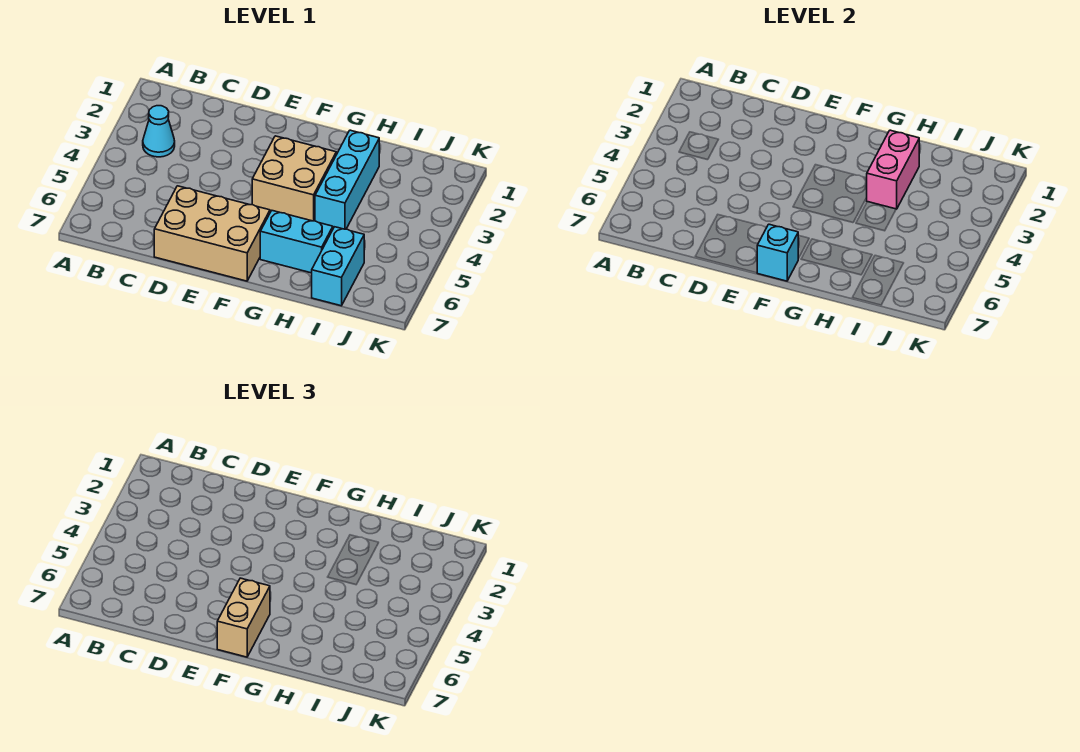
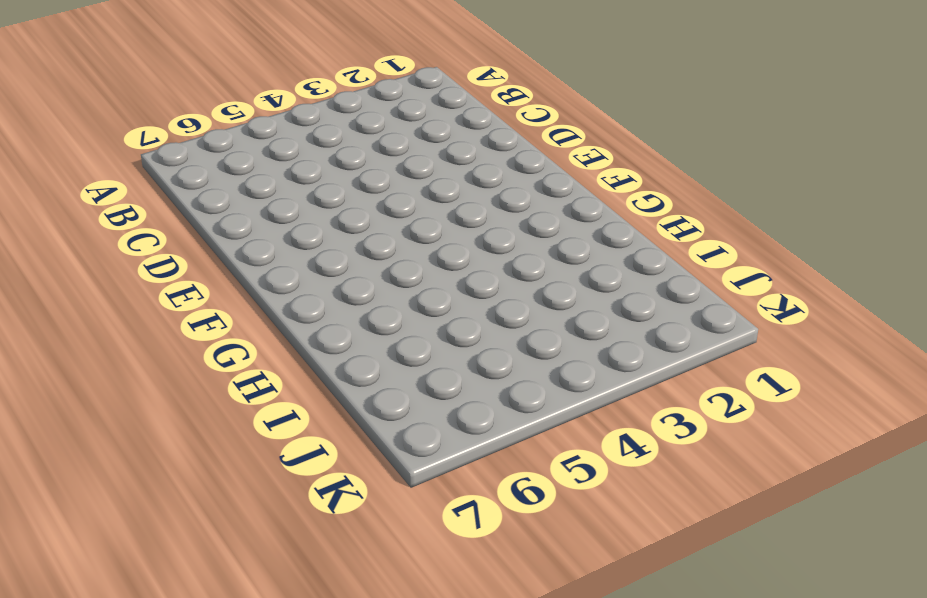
none -> cyan 1x1 cone [143,106,175,157]
none -> tan 2x3 brick [154,186,270,281]

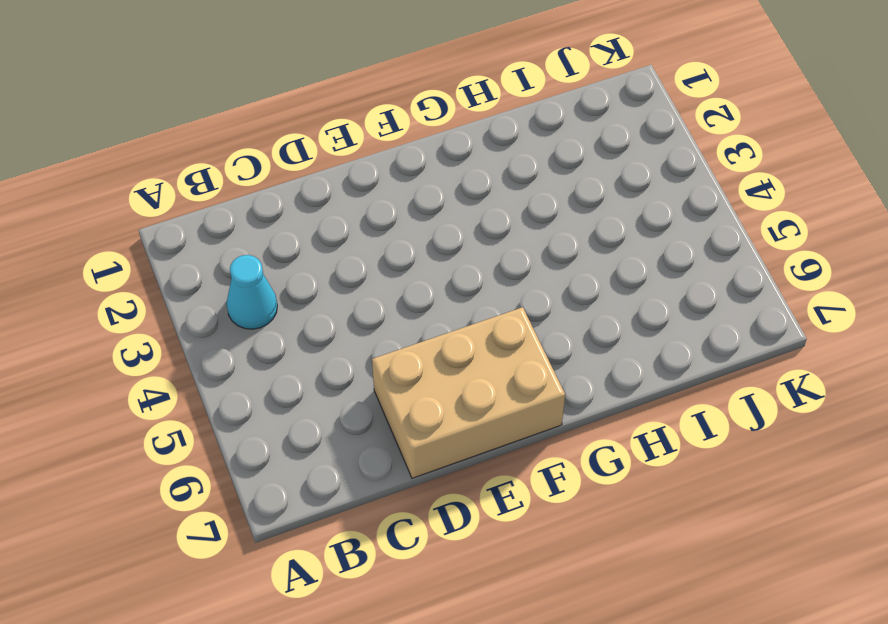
none -> tan 2x2 brick [252,136,336,221]
none -> cyan 1x2 brick [260,211,333,273]

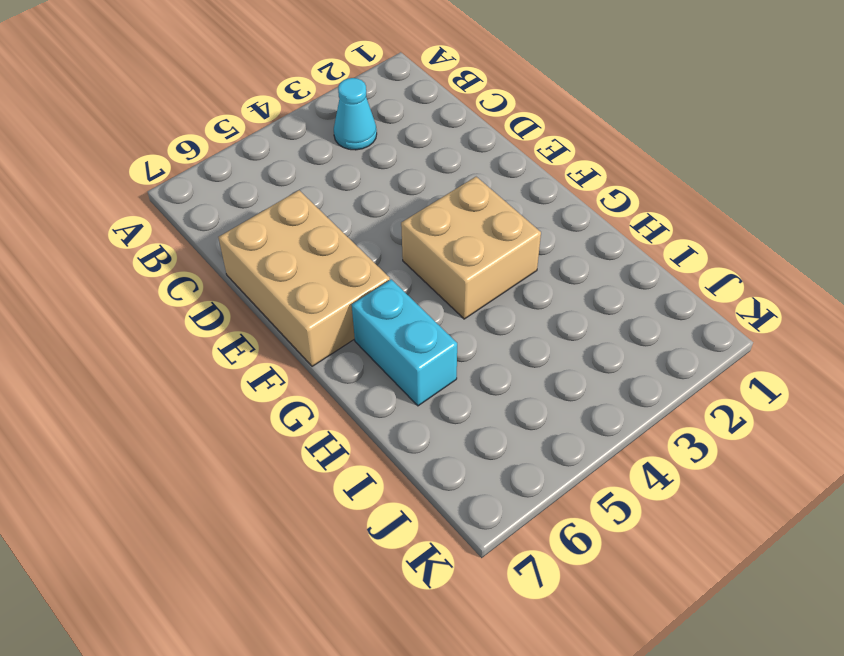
none -> cyan 1x3 brick [315,130,379,229]
none -> cyan 1x2 brick [312,227,364,306]

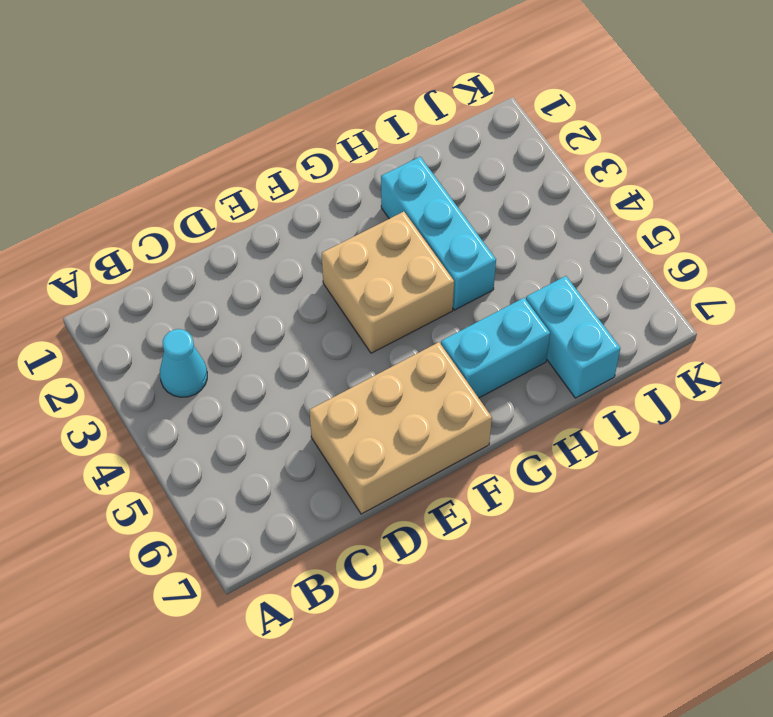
none -> cyan 1x1 brick [757,224,799,281]
none -> pink 1x2 brick [867,130,919,209]

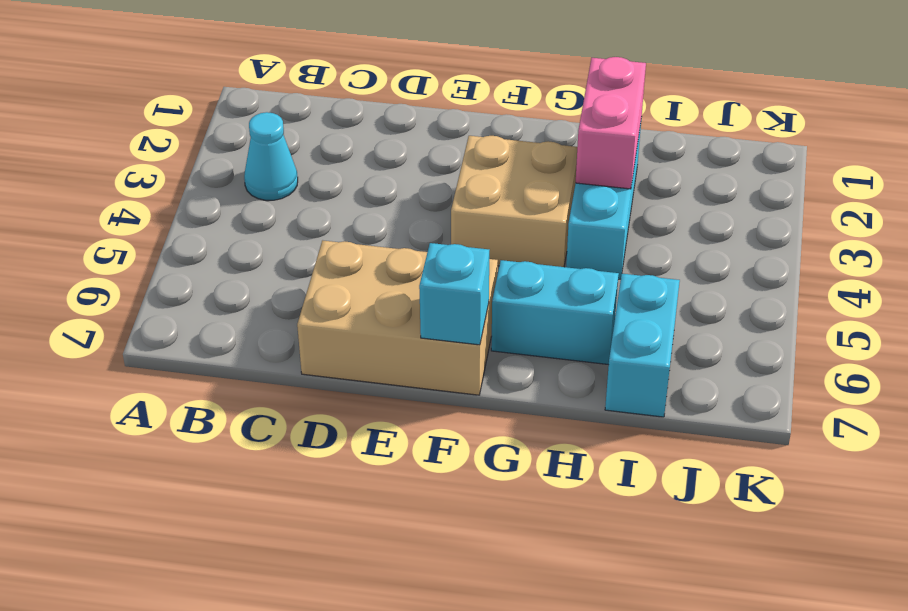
none -> tan 1x2 brick [217,578,270,657]

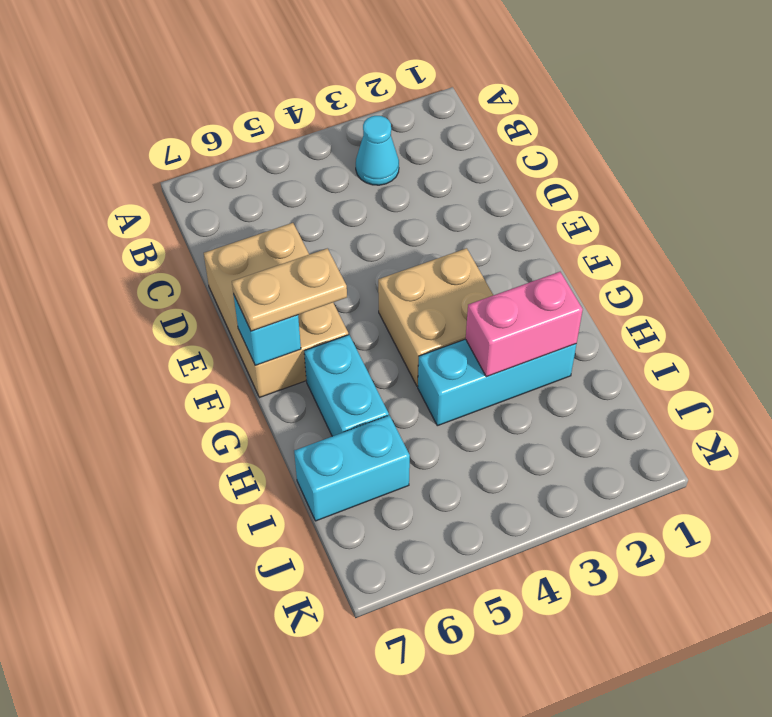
tan 1x2 plate [232,248,347,331] -> tan 1x2 brick [217,578,270,657]

